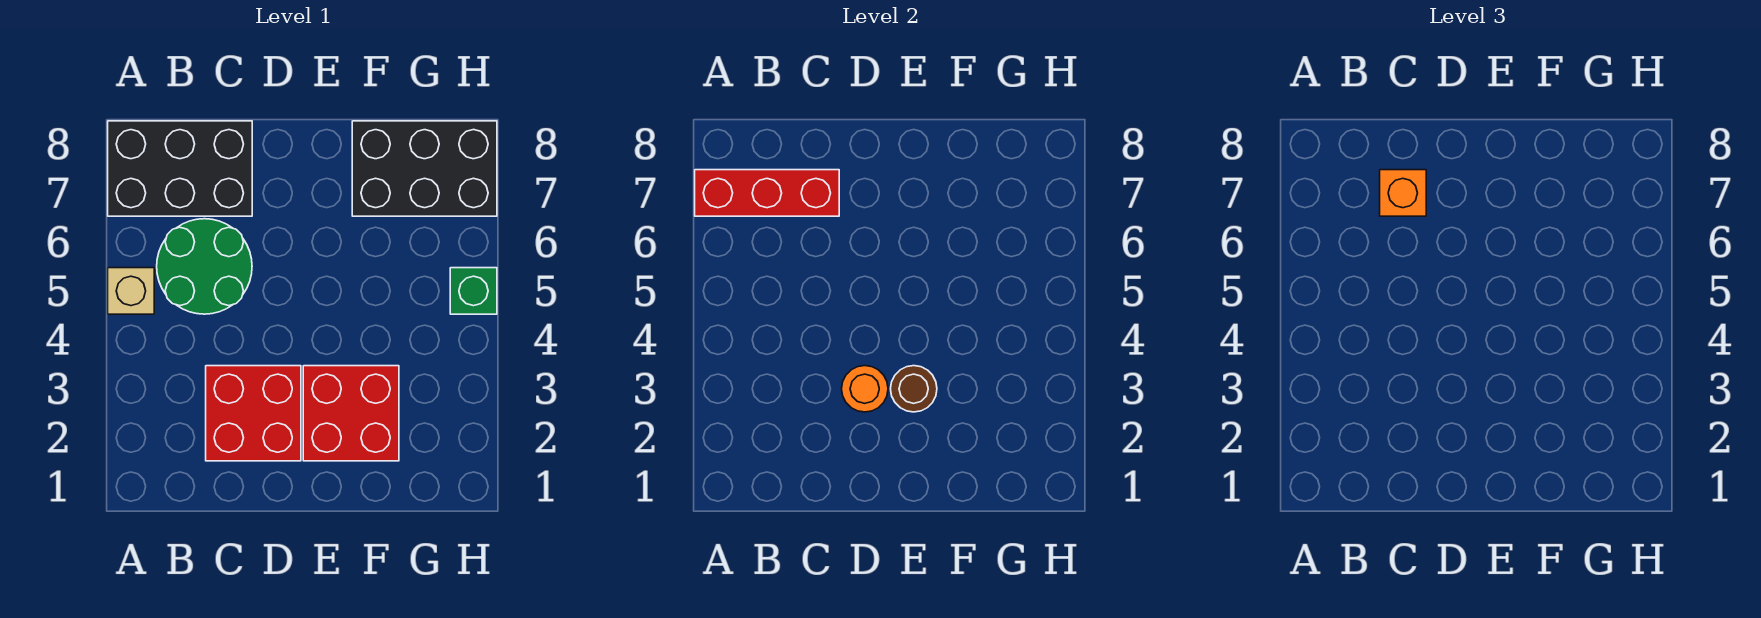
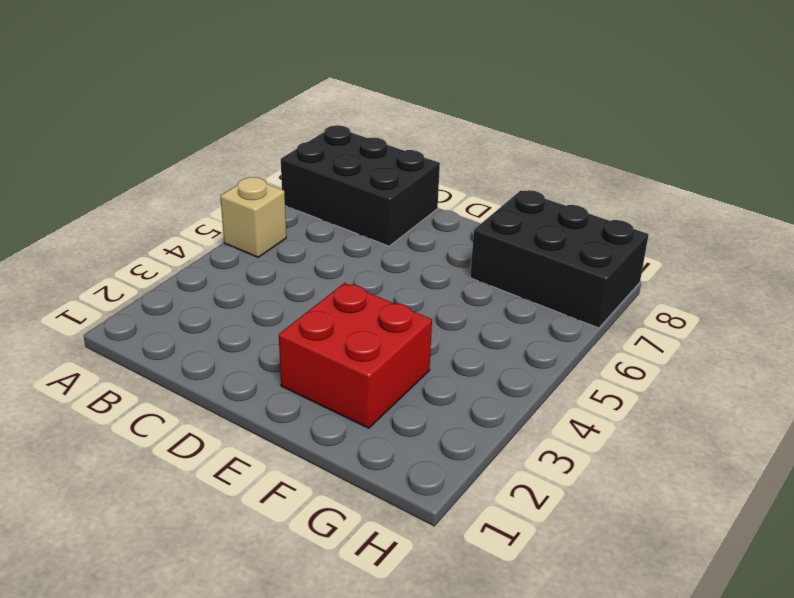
none -> green 2x2 round brick [157,219,252,314]
none -> red 2x2 brick [206,366,301,461]

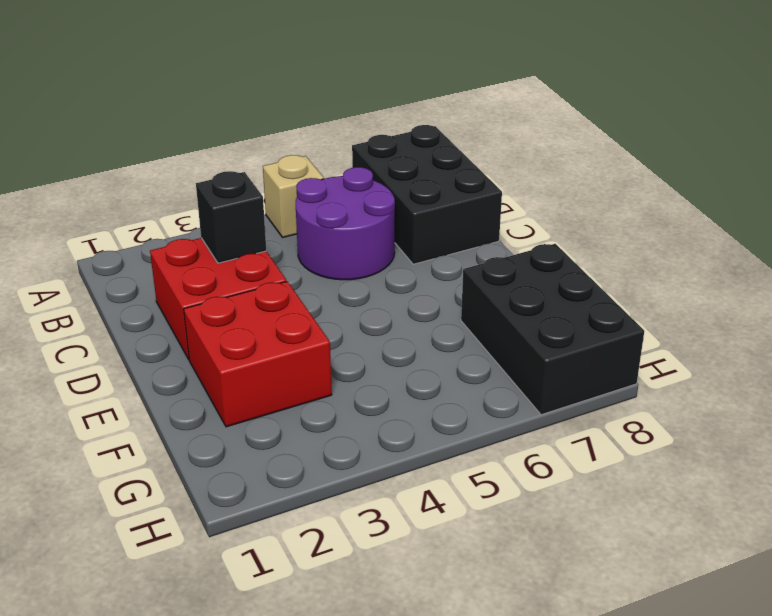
purple 2x2 round brick [296,167,395,280] -> green 2x2 round brick [157,219,252,314]
black 1x1 brick [196,171,266,263] -> none
none -> green 1x1 brick [450,268,497,314]
none -> red 1x3 brick [695,170,839,216]

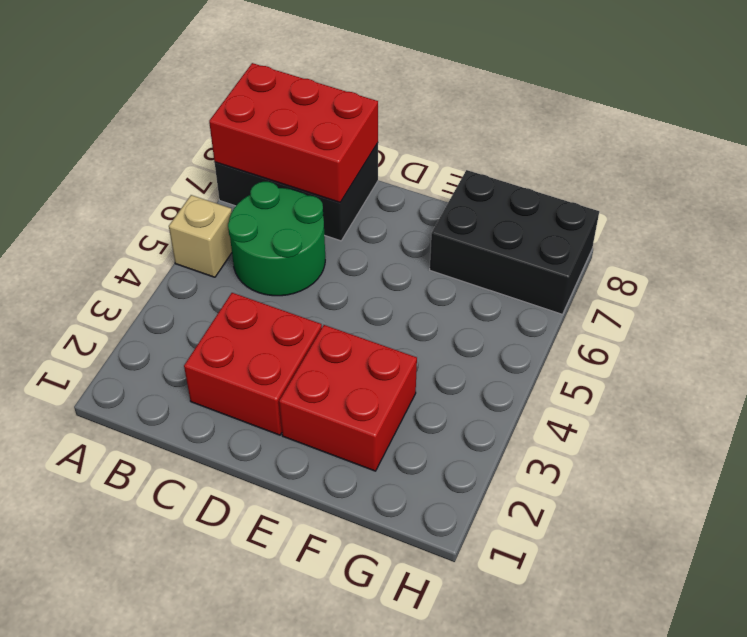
red 2x3 brick [209,63,378,203] -> red 1x3 brick [695,170,839,216]
none -> green 1x1 brick [450,268,497,314]
none -> orange 1x1 round brick [842,366,888,412]

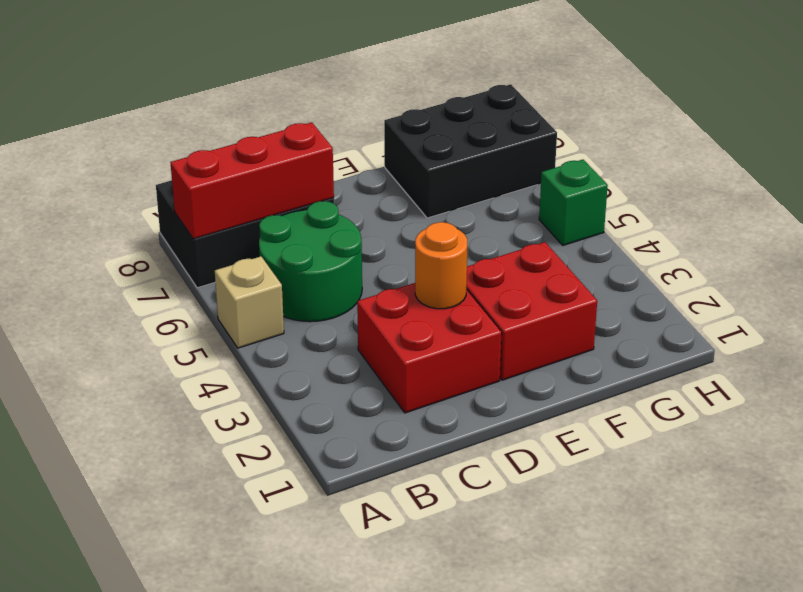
none -> brown 1x1 round brick [891,366,937,412]
none -> orange 1x1 brick [1380,170,1426,216]

